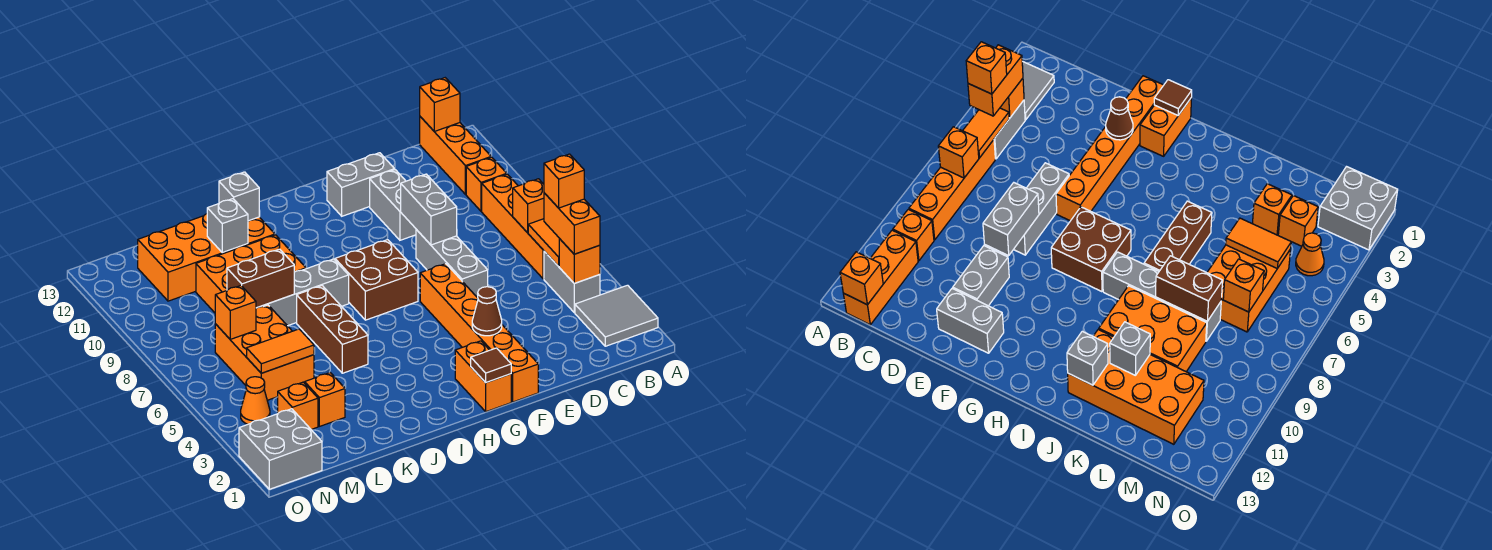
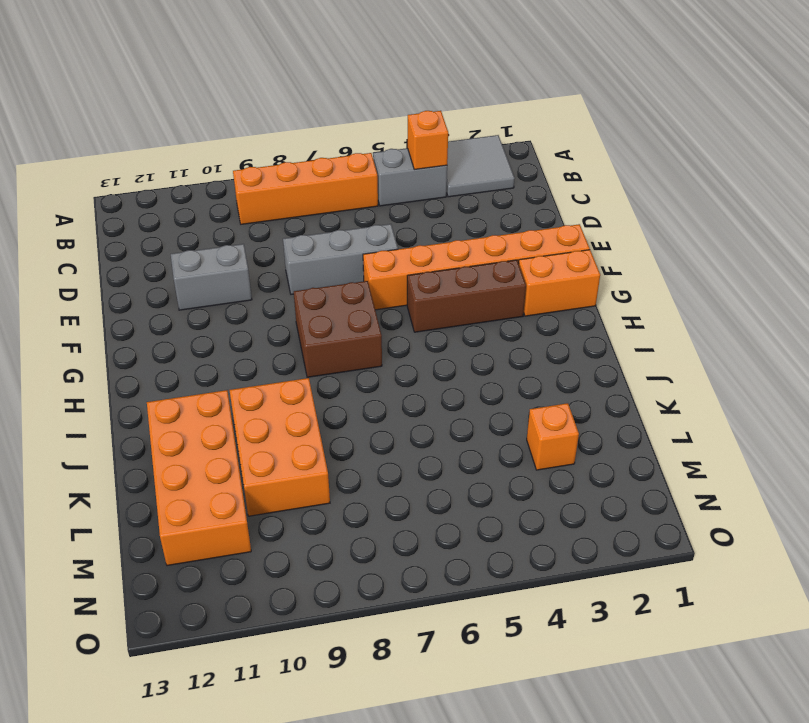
brown 1x3 brick [407,260,526,332] -> brown 1x3 brick moved to [297,286,368,373]
none -> orange 1x1 brick [466,157,507,211]
none -> orange 1x3 brick [420,117,491,194]
none -> grey 1x2 brick [327,153,395,216]
none -> grey 1x4 brick [260,259,349,326]

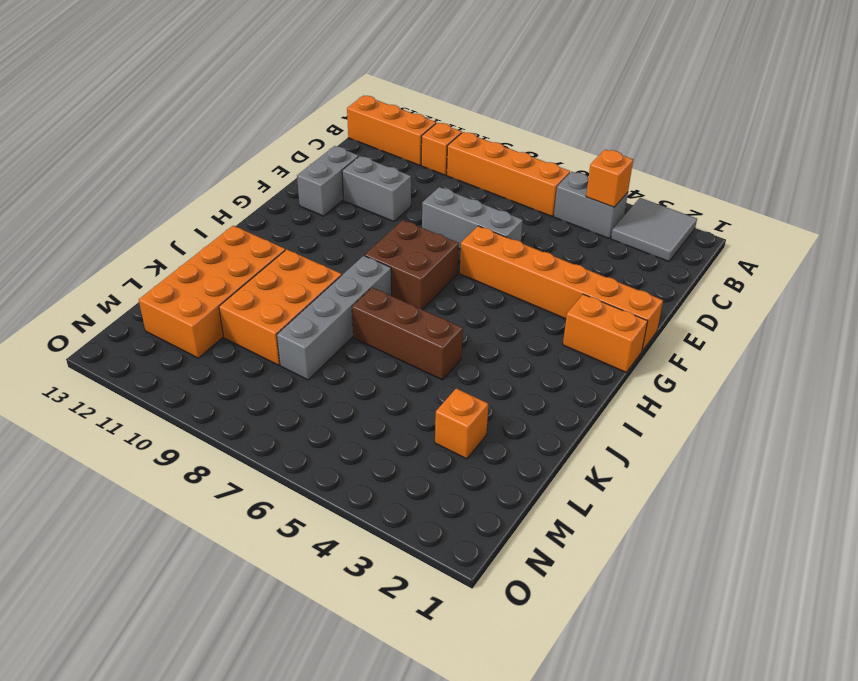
none -> orange 2x3 brick [215,305,314,400]
none -> orange 1x1 brick [278,382,318,429]
none -> grey 2x2 brick [239,409,322,489]
none -> orange 1x1 cone [241,377,270,424]

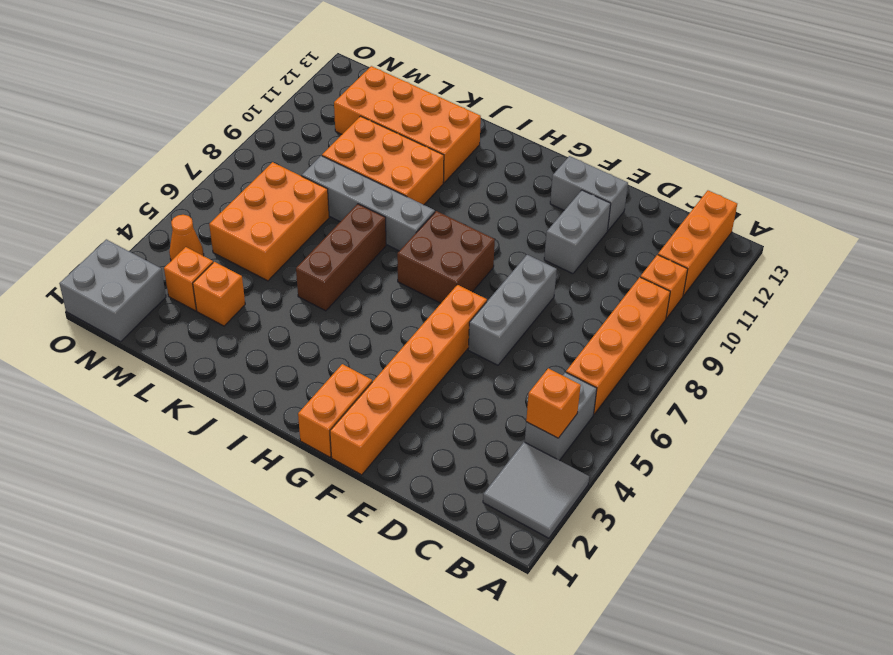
none -> orange 1x2 tile [528,219,560,266]
none -> orange 1x1 brick [513,179,544,233]
none -> orange 1x1 brick [420,78,460,131]
none -> grey 1x2 brick [401,174,457,245]

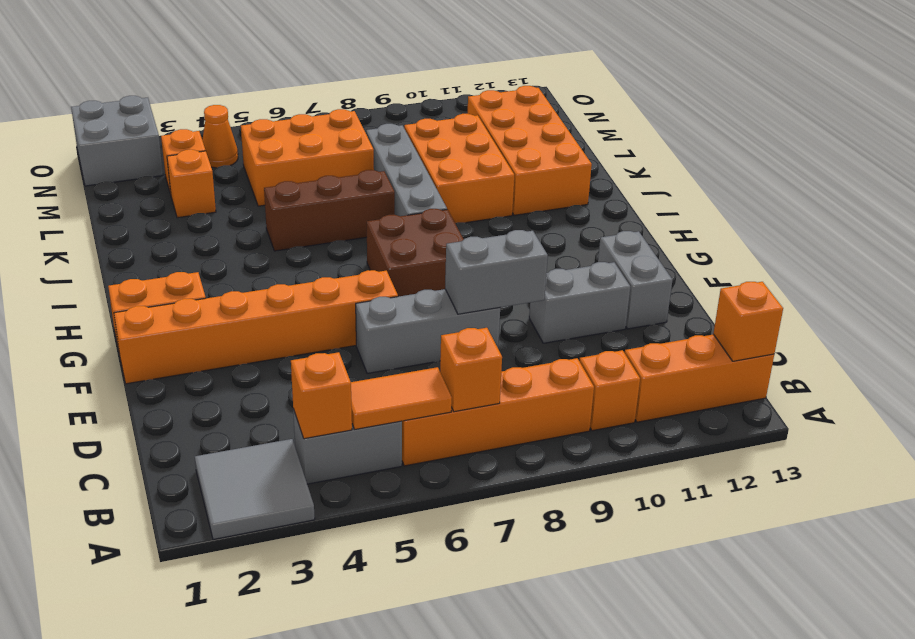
none -> brown 1x1 cone [472,287,502,336]
none -> brown 1x1 tile [471,348,511,383]
none -> grey 1x1 brick [219,172,259,221]
none -> brown 1x2 brick [227,249,294,308]

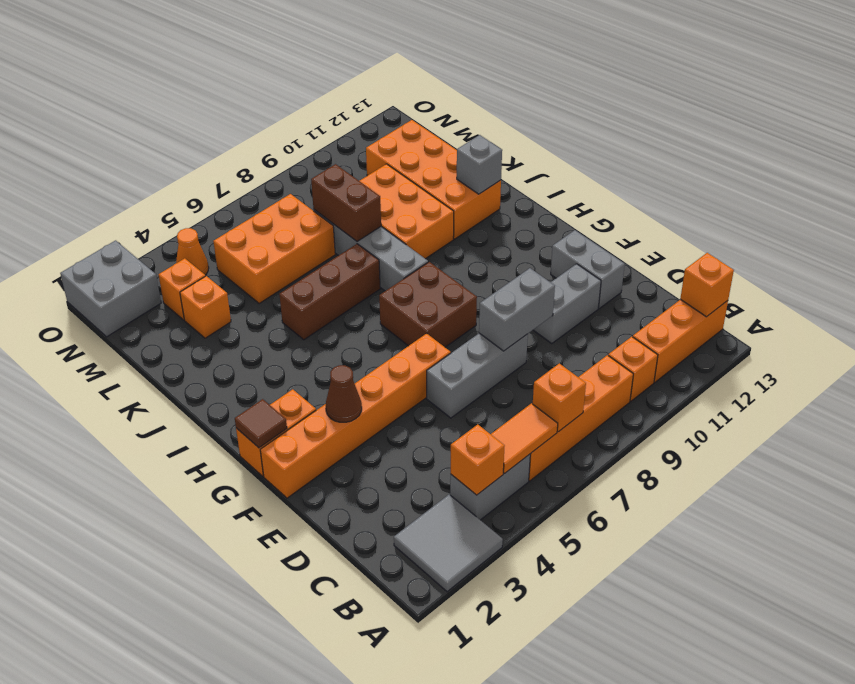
none -> grey 1x1 brick [207,199,248,253]
none -> orange 1x2 tile [247,329,314,373]
none -> orange 1x1 brick [215,286,256,340]
none -> orange 1x2 brick [544,193,600,254]

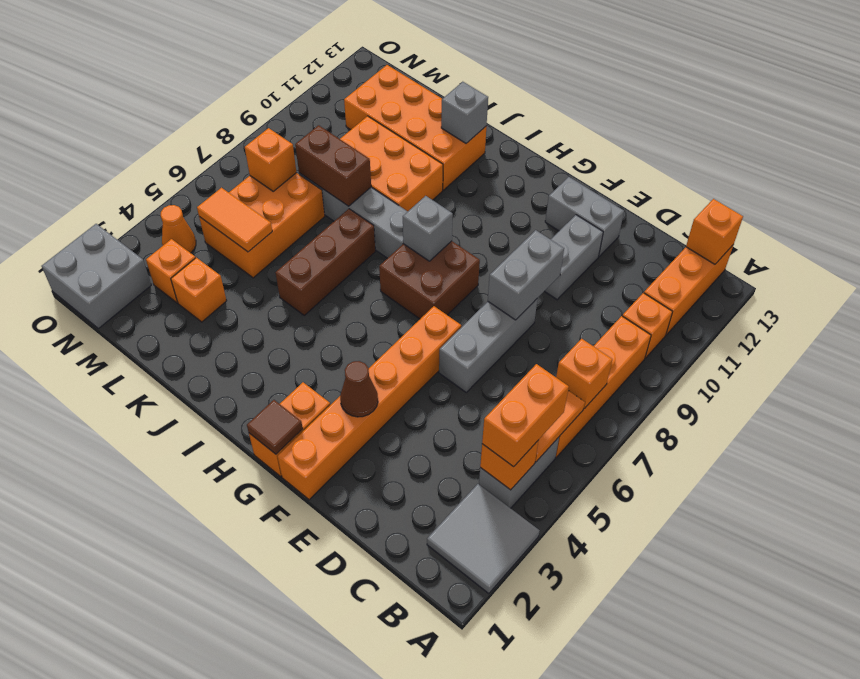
grey 1x1 brick [403,196,453,261] -> grey 1x1 brick moved to [207,199,248,253]
none -> orange 1x1 brick [544,154,584,208]

